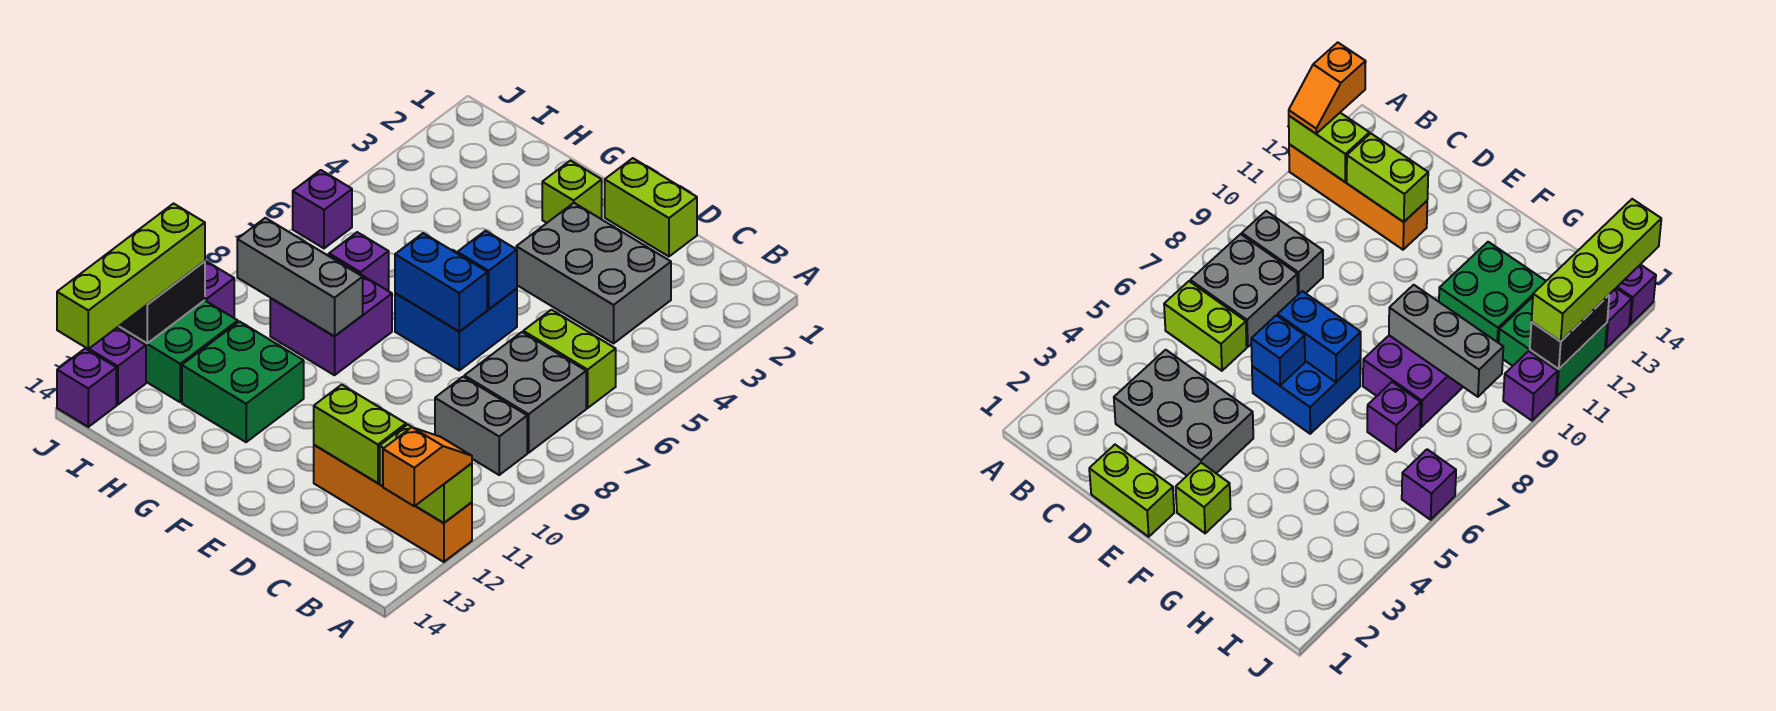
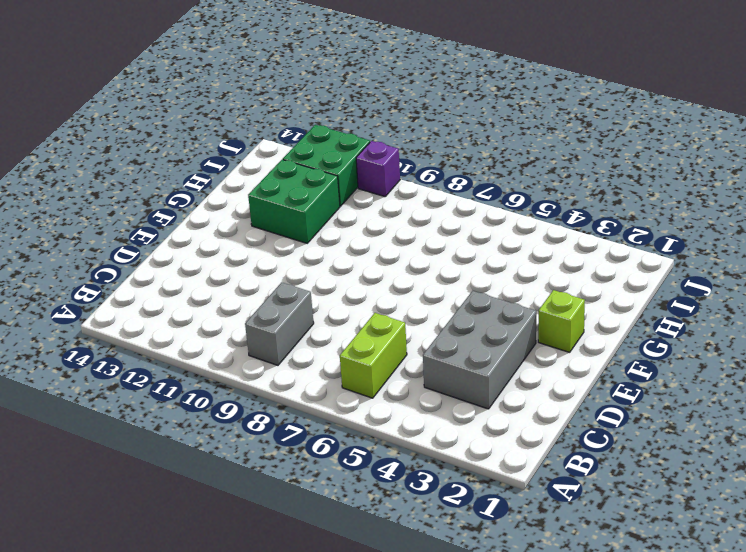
none -> orange 1x4 brick [314,445,472,562]
none -> grey 2x2 brick [464,332,586,453]
none -> lime 1x2 brick [605,158,697,257]

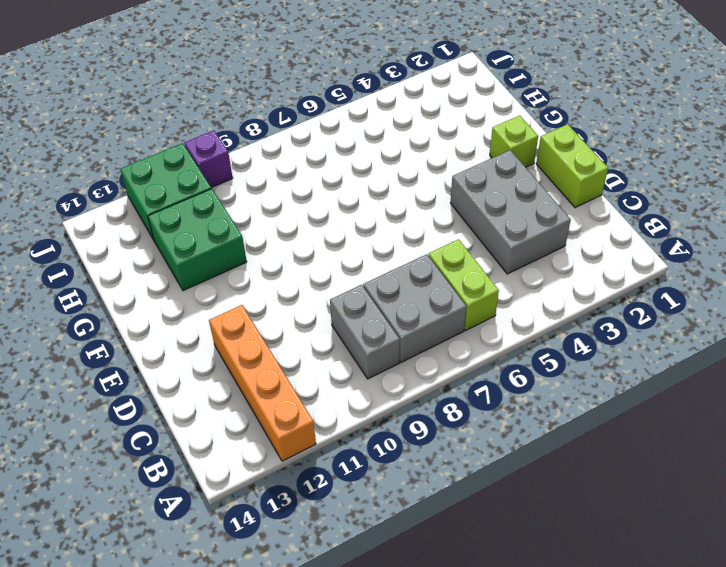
none -> blue 2x2 brick [395,250,517,370]
none -> purple 2x2 brick [270,255,392,375]
none -> purple 1x1 brick [329,232,389,290]

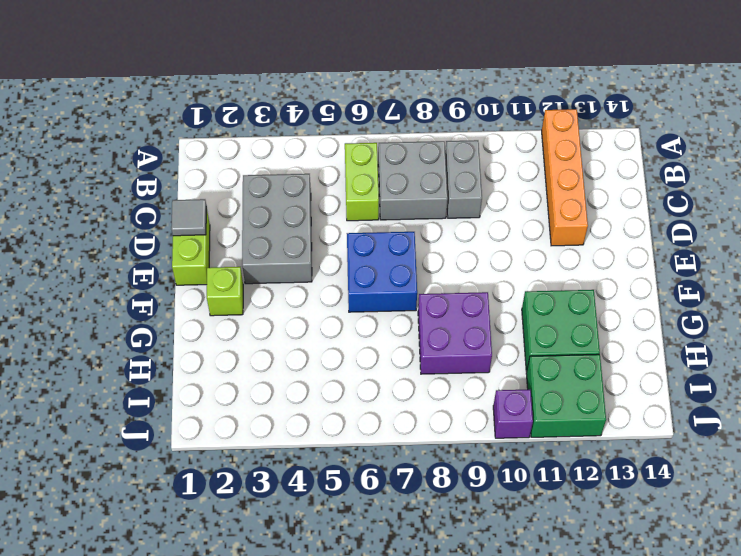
grey 1x1 tile [171,199,206,236] -> none
none -> purple 1x1 brick [329,232,389,290]
none -> purple 1x1 brick [293,170,352,248]
none -> purple 1x1 brick [87,328,146,405]

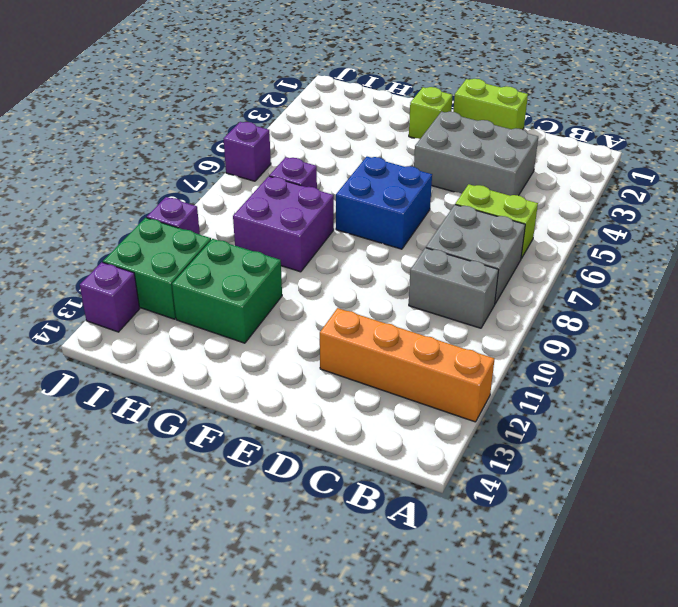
none -> purple 1x1 brick [57,349,116,427]
none -> lime 1x2 brick [380,425,472,523]
none -> lime 1x2 brick [314,385,406,483]

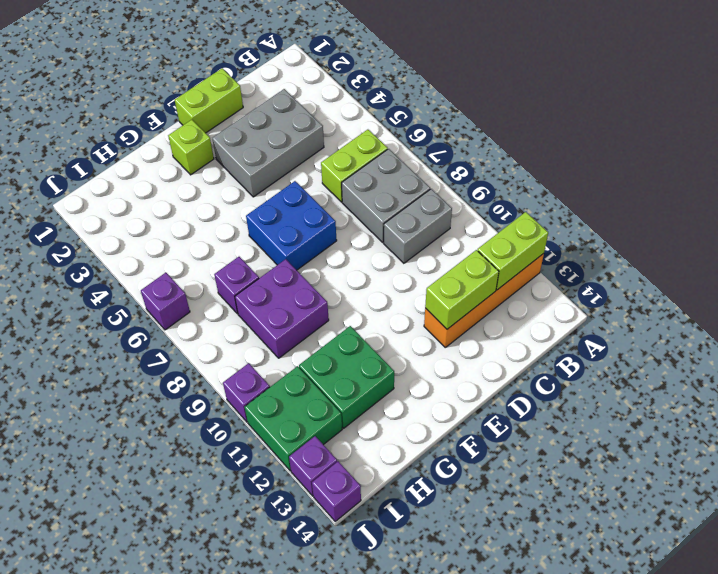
none -> blue 1x1 brick [457,231,517,309]
none -> blue 1x2 brick [395,233,487,332]
none -> grey 1x3 brick [237,218,363,336]

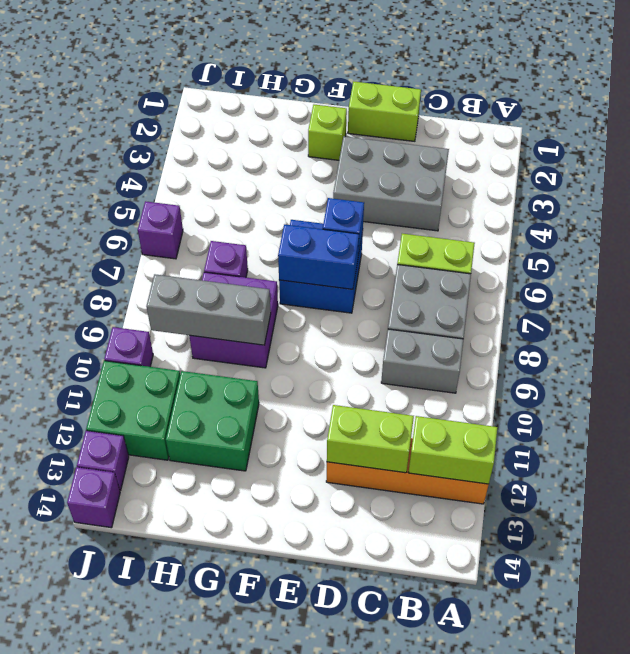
none -> black 1x2 brick [119,261,205,343]
none -> orange 1x2 slope [383,427,472,506]
none -> lime 1x4 brick [57,204,205,349]

